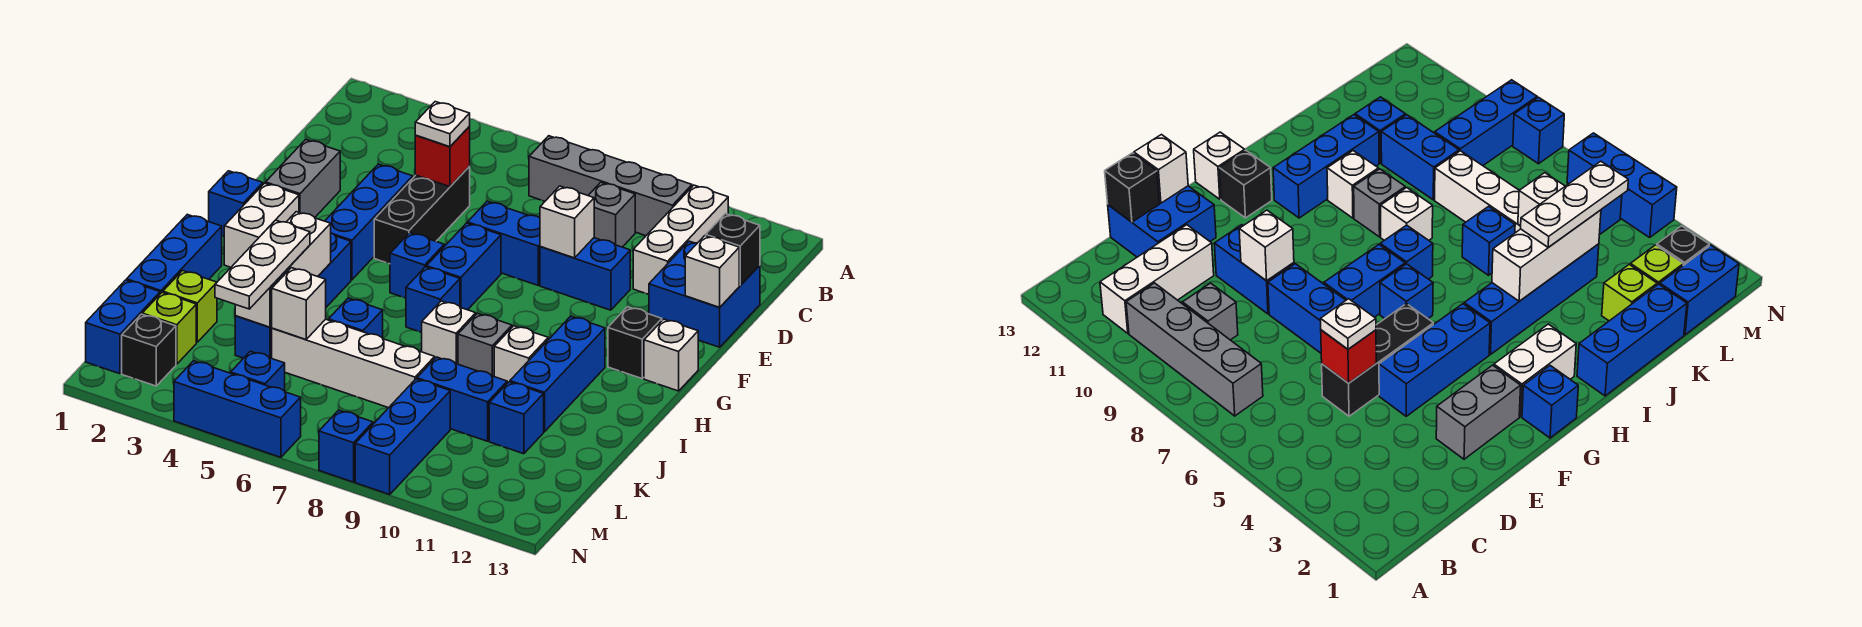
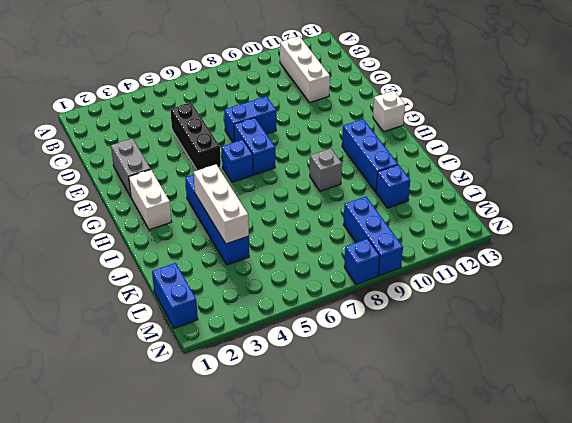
none -> grey 1x4 brick [529,136,692,236]
none -> grey 1x1 brick [588,182,635,247]
none -> blue 2x2 brick [649,241,760,347]
none -> blue 1x3 brick [325,164,413,280]

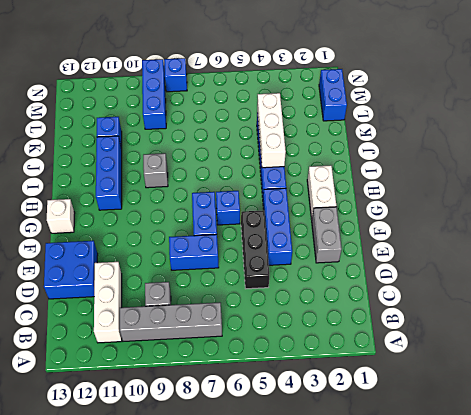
none -> blue 1x2 brick [540,238,630,310]
none -> blue 1x1 brick [209,171,263,236]
none -> black 1x1 brick [608,307,662,379]
none -> blue 1x1 brick [406,267,460,332]

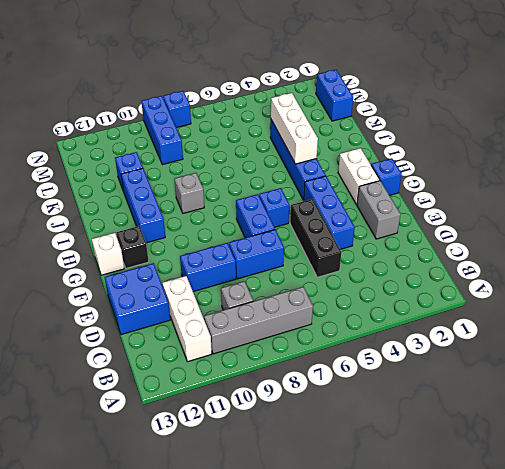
none -> blue 1x1 brick [406,267,460,332]
none -> blue 1x3 brick [127,214,222,294]
none -> white 1x1 brick [422,301,476,364]
none -> white 1x1 brick [494,326,548,383]

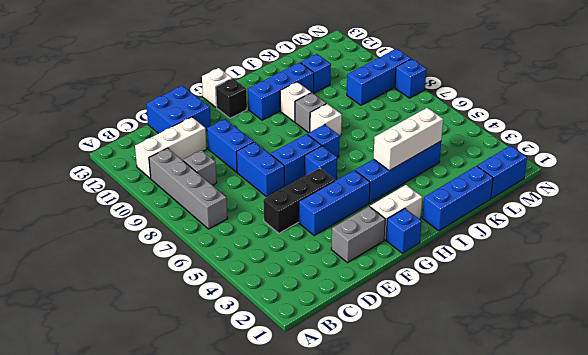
none -> blue 1x1 brick [329,298,383,338]
none -> lime 1x1 brick [163,271,217,342]
none -> white 1x4 brick [272,319,435,408]
none -> blue 1x2 brick [417,357,507,441]

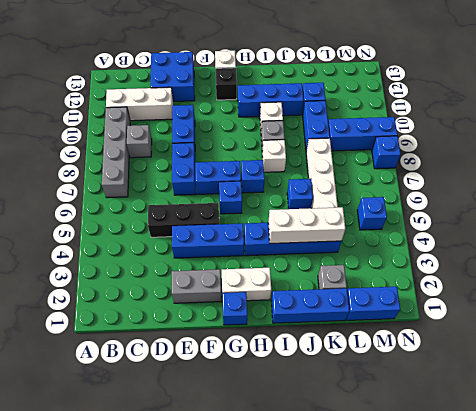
grey 1x1 brick [318,265,347,289] -> lime 1x1 brick [163,271,217,342]
none -> lime 1x1 brick [142,293,196,364]
none -> black 1x1 brick [122,314,176,386]
none -> blue 1x3 brick [174,361,301,457]
none -> red 1x1 brick [415,127,470,187]

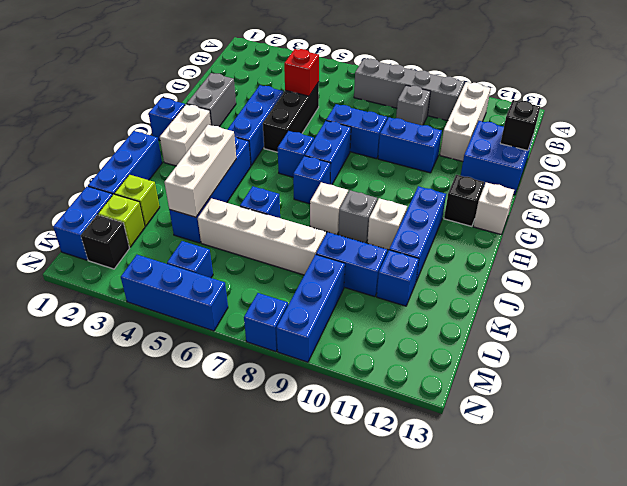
none -> white 1x1 brick [540,186,594,258]
none -> white 1x1 brick [685,236,739,307]
none -> white 1x1 brick [272,268,326,339]
none -> white 1x1 plate [415,102,470,147]

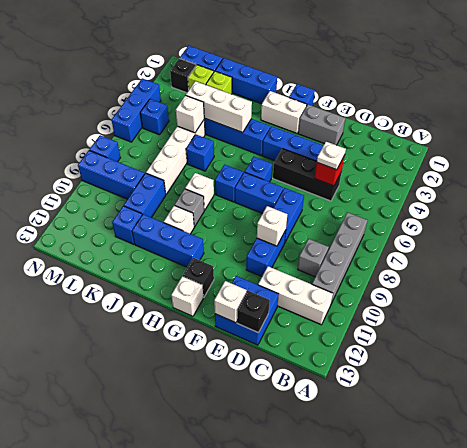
none -> white 1x3 plate [215,220,310,309]

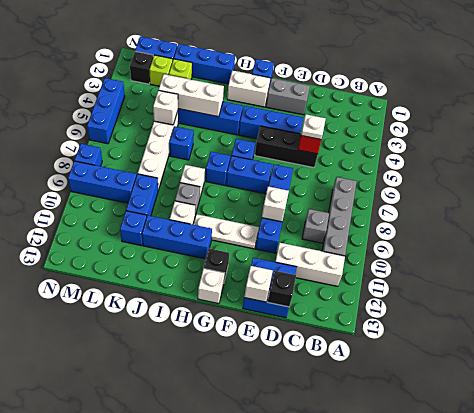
white 1x3 plate [193,214,259,249] -> white 1x3 plate moved to [215,220,310,309]
none -> blue 1x1 brick [231,351,285,391]

